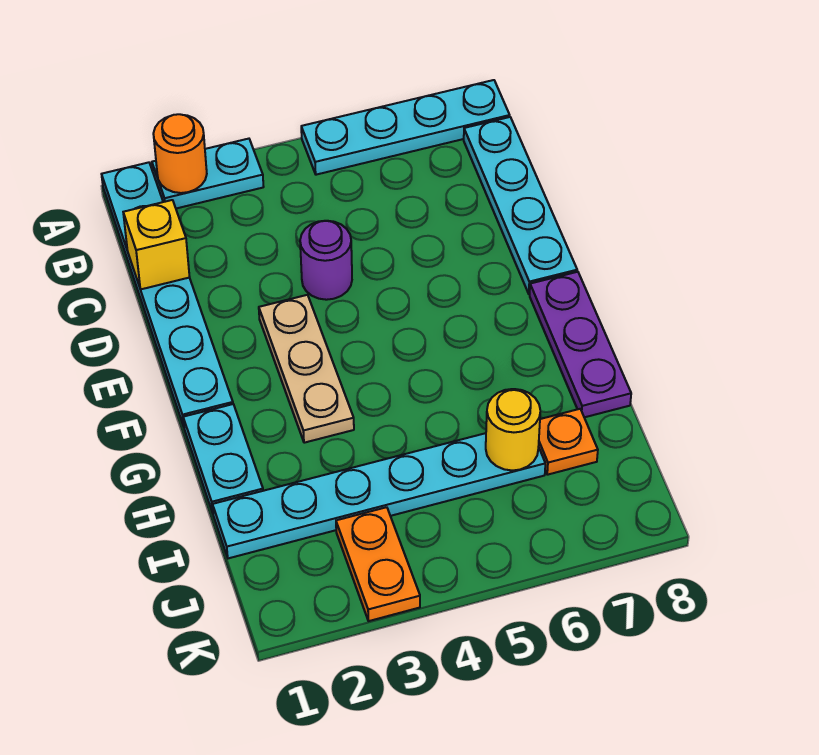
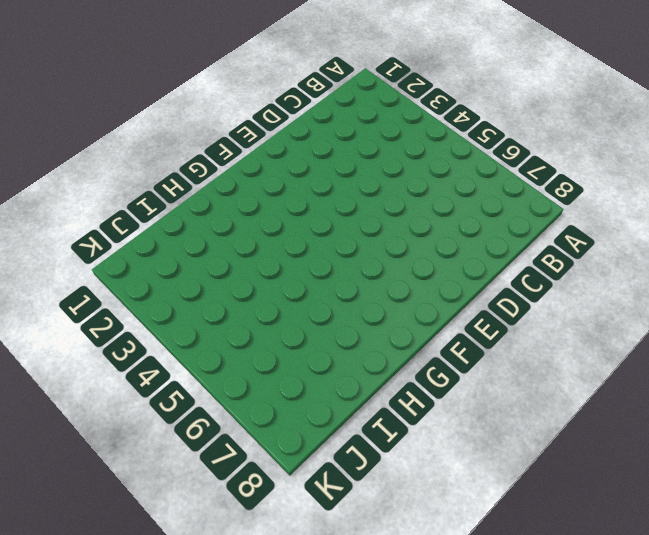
none -> cyan 1x6 plate [102,162,233,426]
none -> cyan 1x2 plate [152,139,264,208]
none -> cyan 1x4 plate [301,80,510,175]

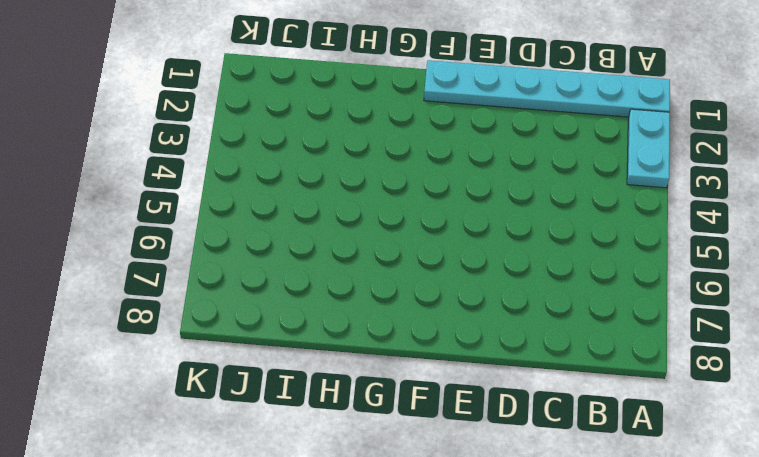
none -> cyan 1x4 plate [301,80,510,175]
none -> cyan 1x4 plate [464,117,577,294]
none -> purple 1x1 round brick [300,221,352,300]

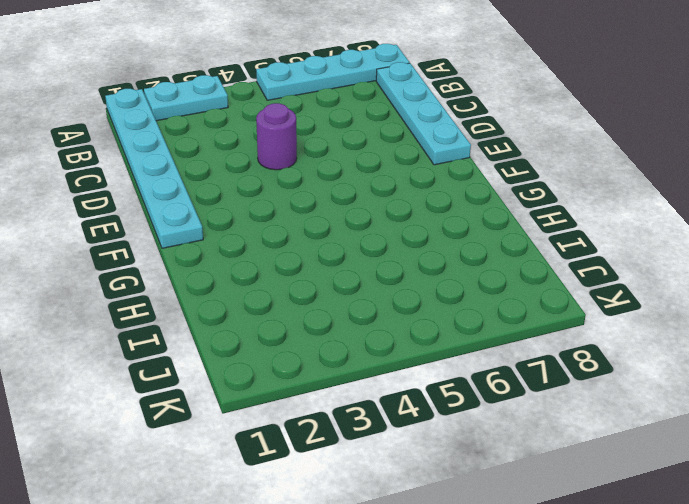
none -> tan 1x3 plate [259,295,354,443]
none -> purple 1x3 plate [530,272,631,417]
none -> cyan 1x2 plate [183,404,263,513]

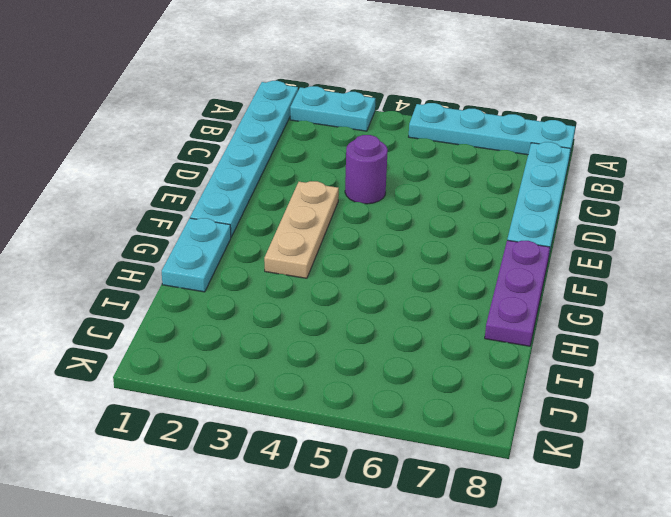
none -> cyan 1x6 plate [212,433,545,558]
none -> orange 1x1 plate [539,409,598,475]
none -> orange 1x2 plate [336,507,420,621]

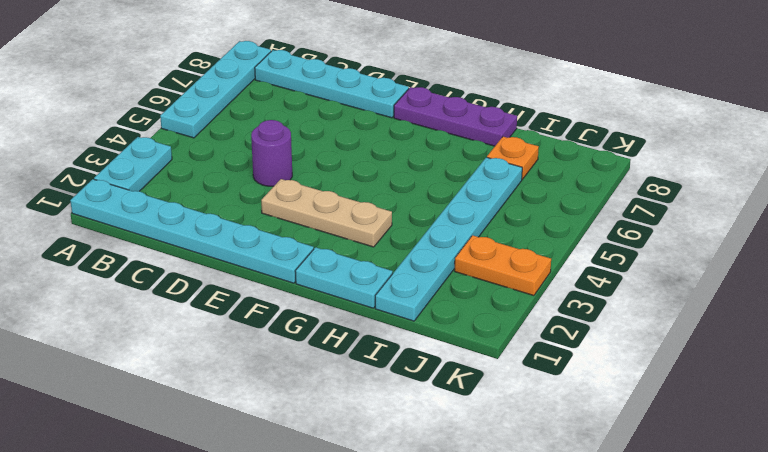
none -> orange 1x1 round brick [153,114,207,193]
none -> yellow 1x1 brick [123,200,190,290]
none -> yellow 1x1 round brick [486,389,540,470]

